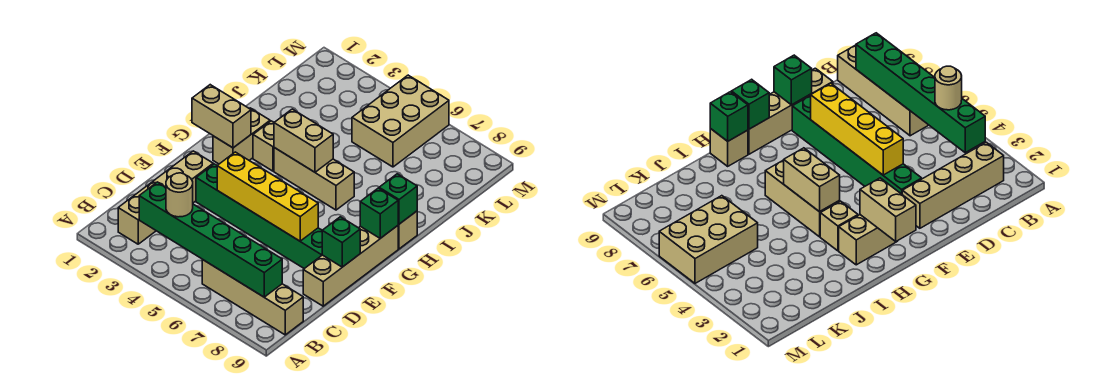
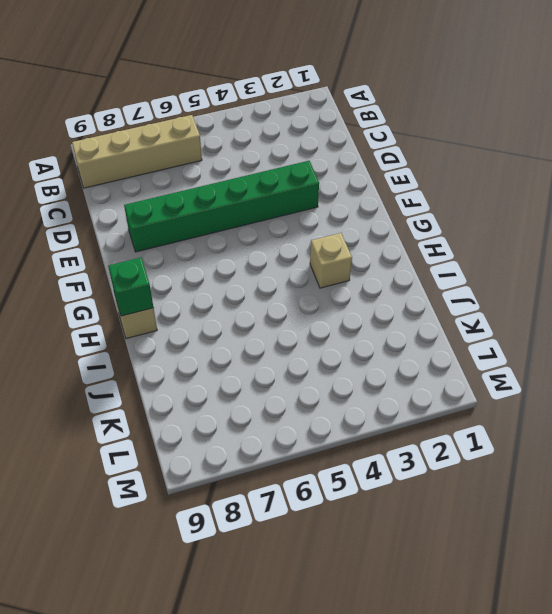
none -> tan 1x4 brick [118,151,213,244]
none -> tan 1x4 brick [303,226,398,306]
none -> tan 1x2 brick [213,108,270,164]

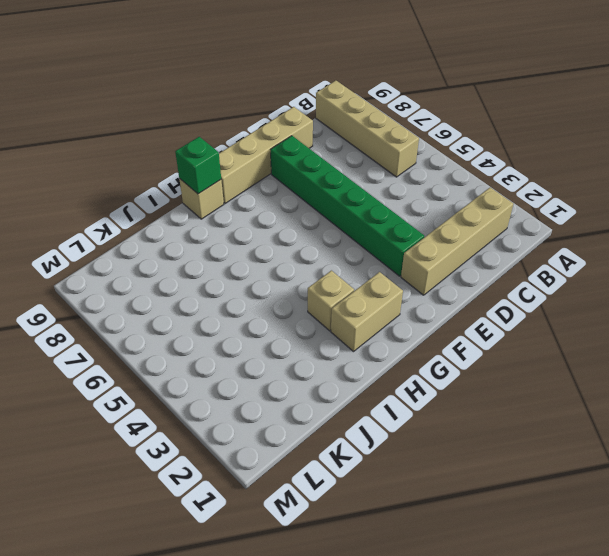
none -> tan 1x3 brick [274,148,354,210]
none -> tan 2x3 brick [352,75,449,167]
none -> green 1x6 brick [139,182,282,297]

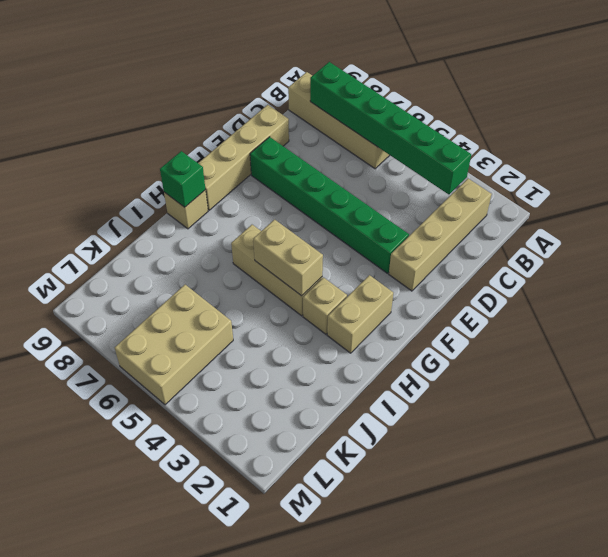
none -> yellow 1x4 brick [217,152,318,241]
none -> green 1x1 brick [322,217,360,267]
none -> tan 1x2 brick [192,85,251,148]

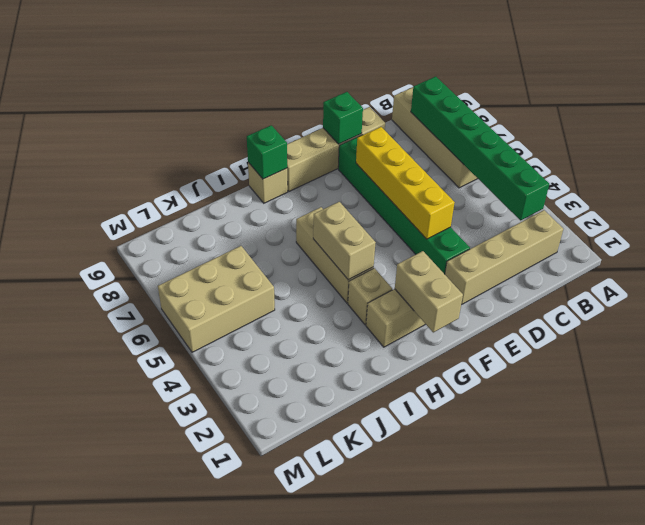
none -> green 1x1 brick [360,188,398,238]
none -> tan 1x1 round brick [166,173,193,217]

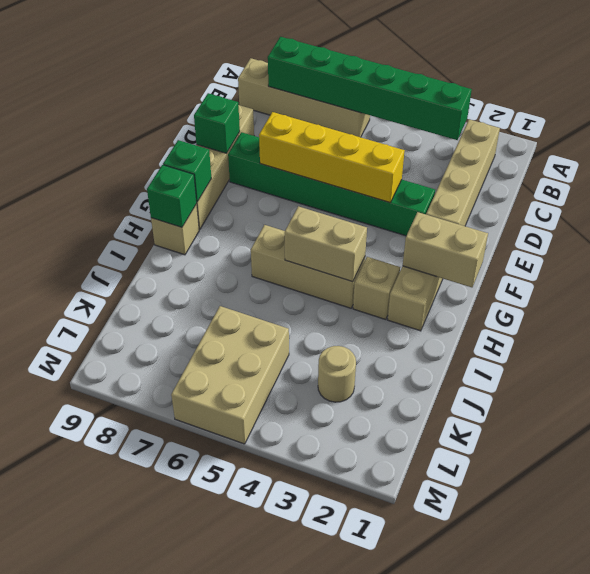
tan 1x1 round brick [318,346,356,402] -> tan 1x1 round brick moved to [166,173,193,217]

